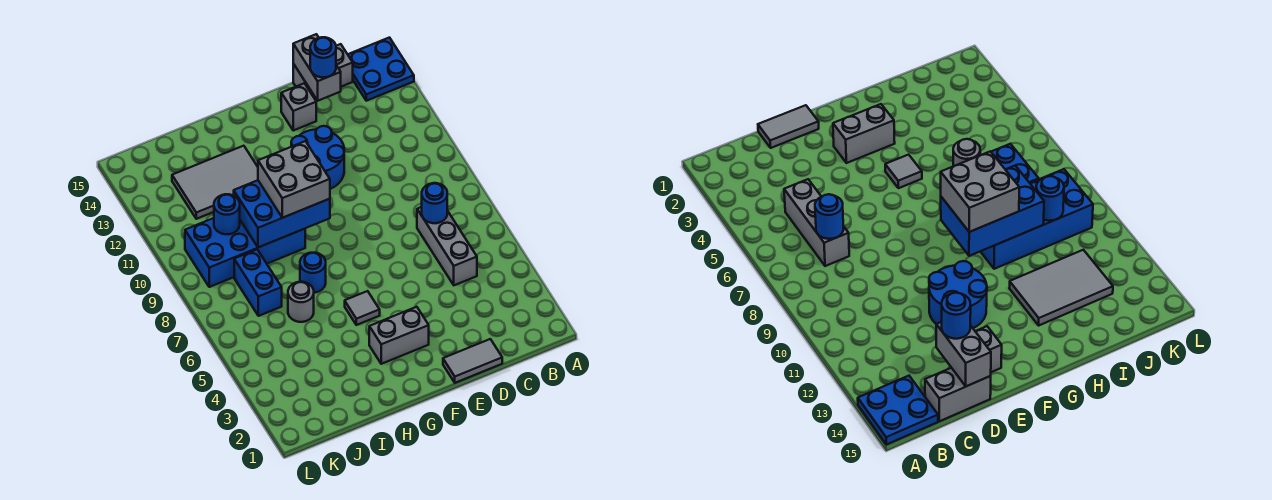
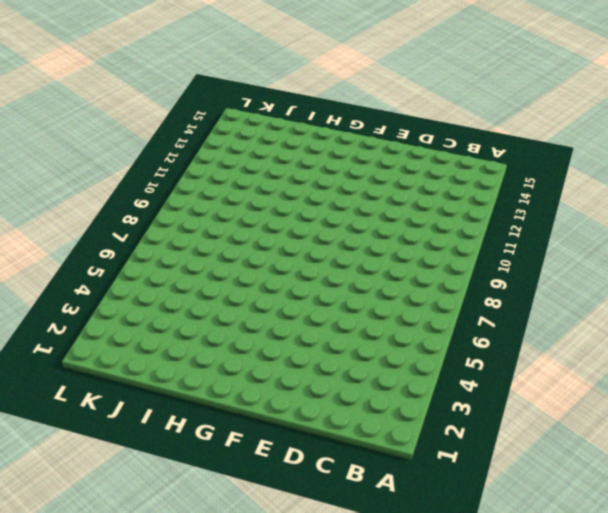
none -> blue 2x2 plate [348,38,414,101]
none -> grey 1x3 brick [417,207,477,285]
none -> grey 1x2 brick [293,44,353,98]

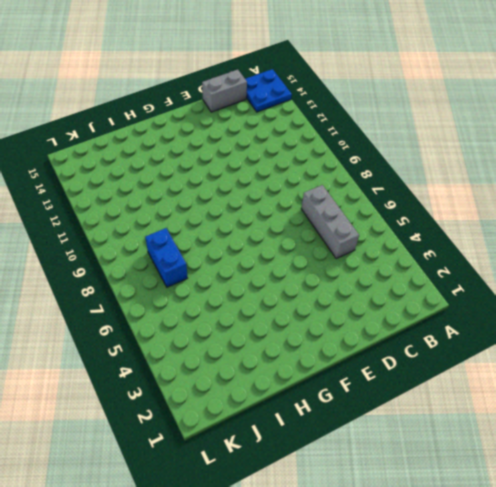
none -> grey 1x2 tile [443,339,502,383]
none -> blue 2x2 round brick [291,126,344,189]
none -> grey 1x1 brick [281,83,316,130]

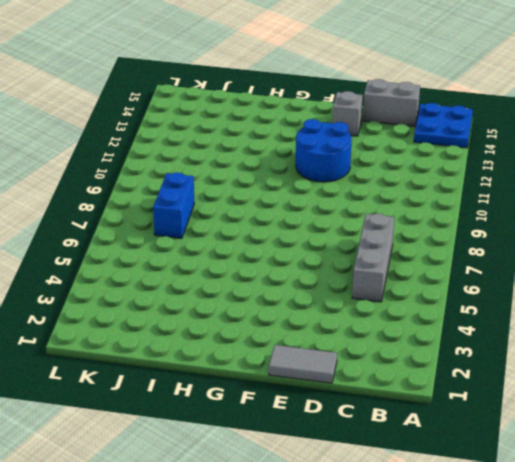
none -> grey 1x2 brick [369,307,429,364]
none -> grey 1x1 tile [345,291,380,325]
none -> blue 1x1 round brick [300,253,326,293]

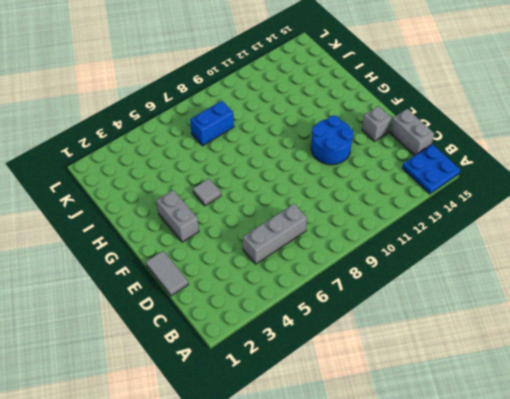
none -> blue 1x1 round brick [300,253,326,293]
none -> blue 2x4 brick [185,218,305,287]
none -> grey 2x3 tile [172,146,258,219]

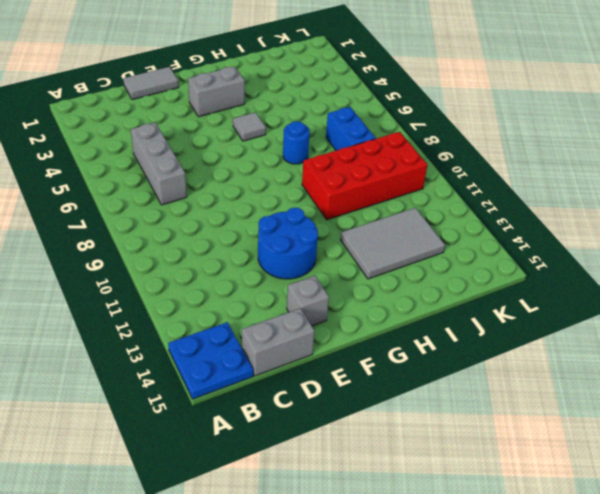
red 2x4 brick [302,132,427,220] -> blue 2x4 brick [185,218,305,287]
none -> grey 1x1 round brick [288,282,314,322]
none -> blue 1x1 round brick [422,183,447,223]
none -> grey 1x2 brick [293,34,341,101]

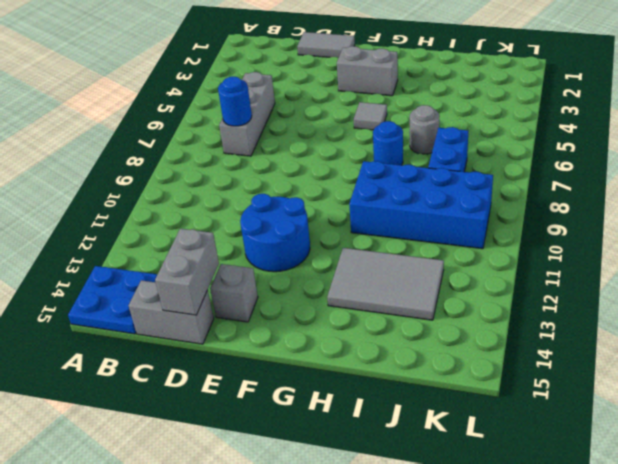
none -> blue 2x3 brick [234,180,330,247]
none -> blue 1x1 round brick [214,194,240,234]
none -> blue 1x1 round brick [310,37,336,77]

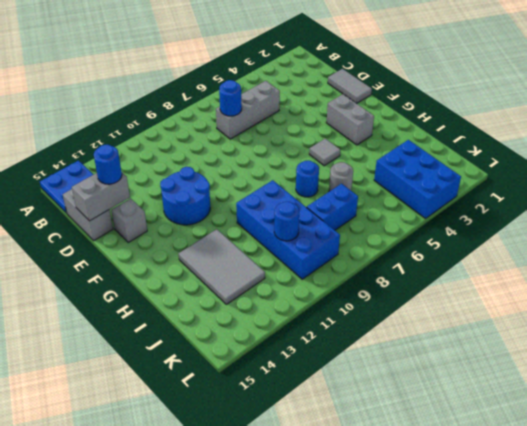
blue 2x3 brick [374,140,461,219] -> blue 2x3 brick moved to [234,180,330,247]
none -> grey 2x2 brick [258,141,330,218]

